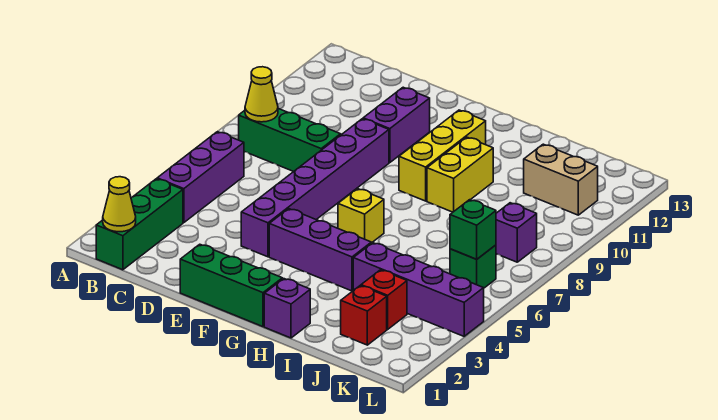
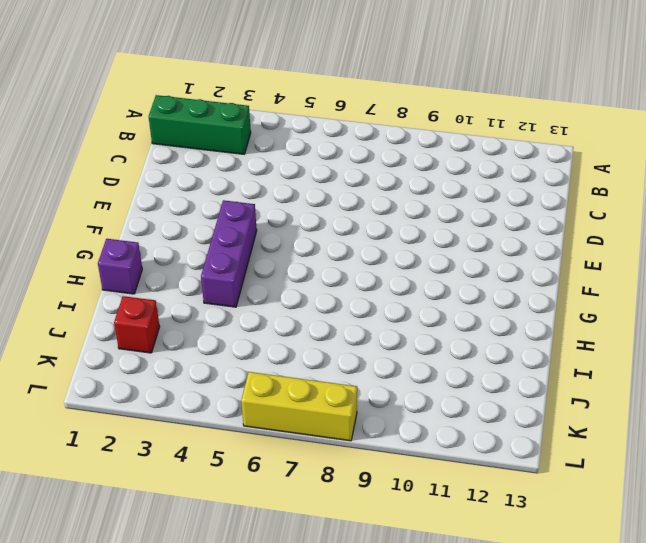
yellow 1x3 brick [241,372,357,441] -> yellow 1x3 brick moved to [399,110,486,201]
none -> purple 1x3 brick [157,132,244,223]
none -> green 1x3 brick [239,109,341,172]
none -> green 1x3 brick [180,244,282,327]

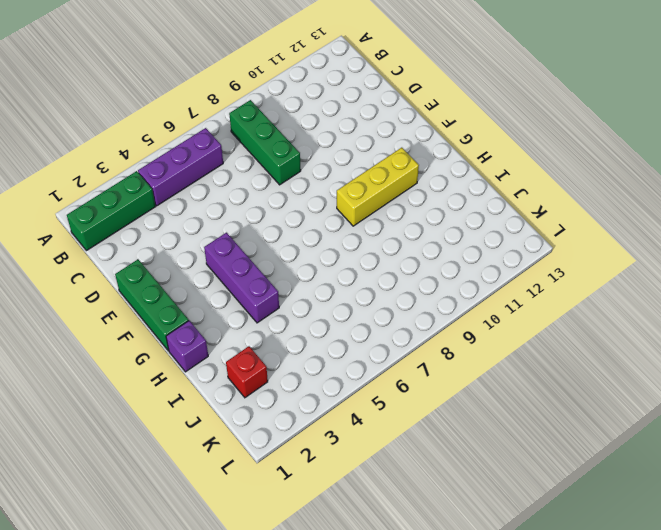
none -> purple 1x6 brick [241,119,389,257]
none -> purple 1x2 brick [363,87,430,163]
none -> yellow 1x1 brick [338,189,384,243]

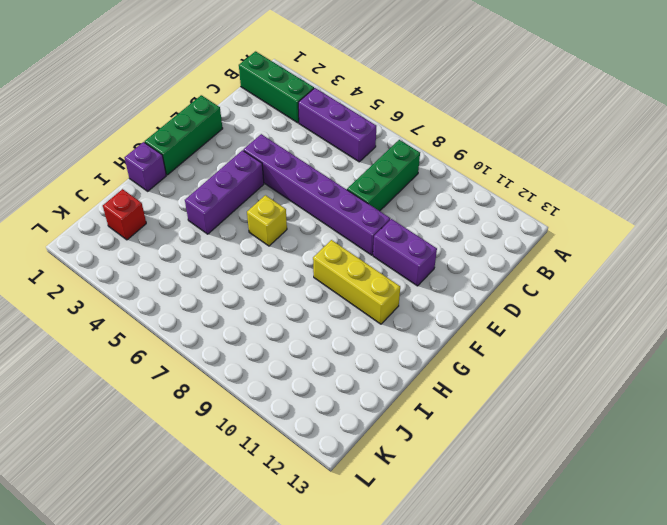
none -> yellow 1x2 brick [427,137,493,212]
none -> purple 1x4 brick [353,243,484,336]
none -> red 1x1 brick [361,270,407,329]

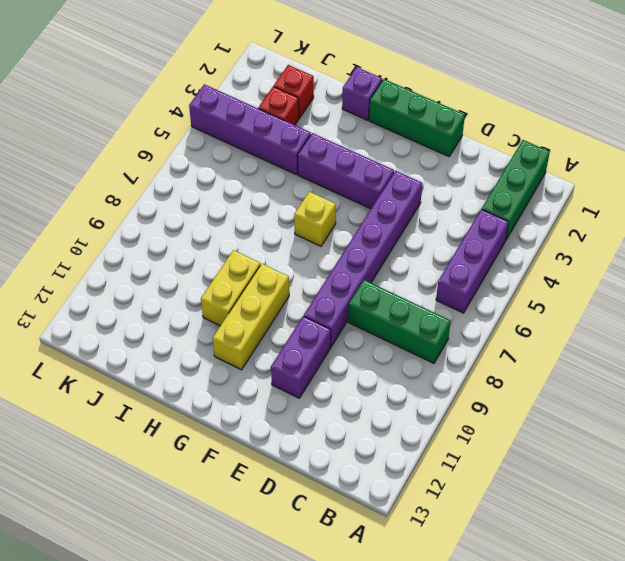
none -> tan 1x2 brick [524,144,598,215]
none -> green 1x1 brick [450,245,496,288]
none -> purple 1x1 brick [496,203,537,262]

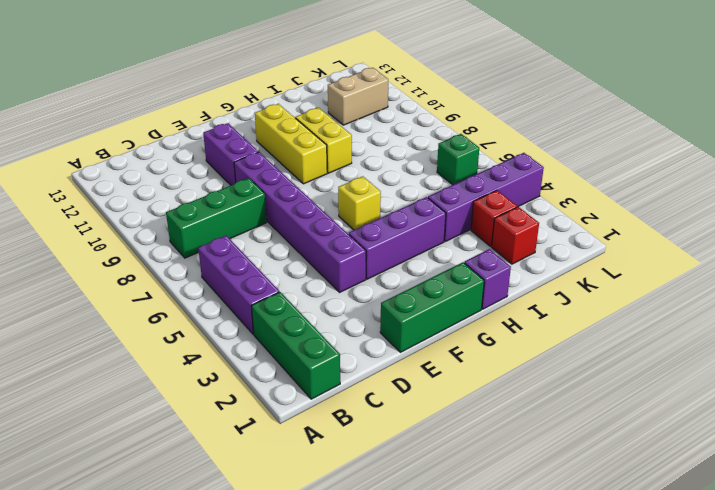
none -> purple 1x1 brick [496,203,537,262]
none -> yellow 1x1 cone [103,177,136,232]
none -> yellow 1x1 cone [245,67,278,122]

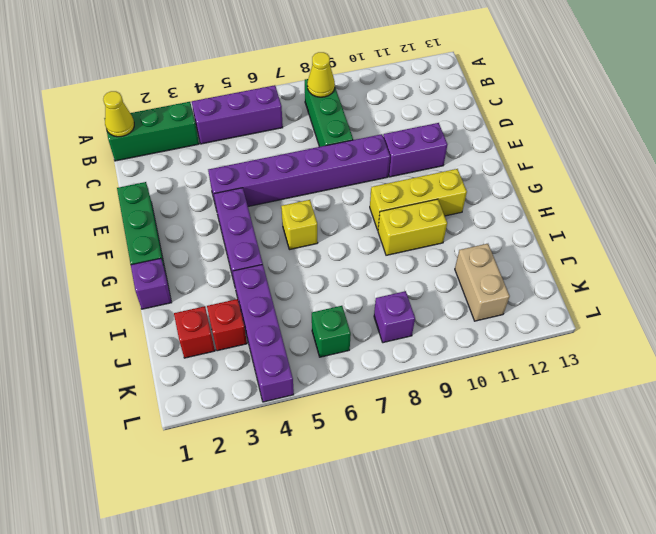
none -> green 1x1 brick [450,200,496,259]

